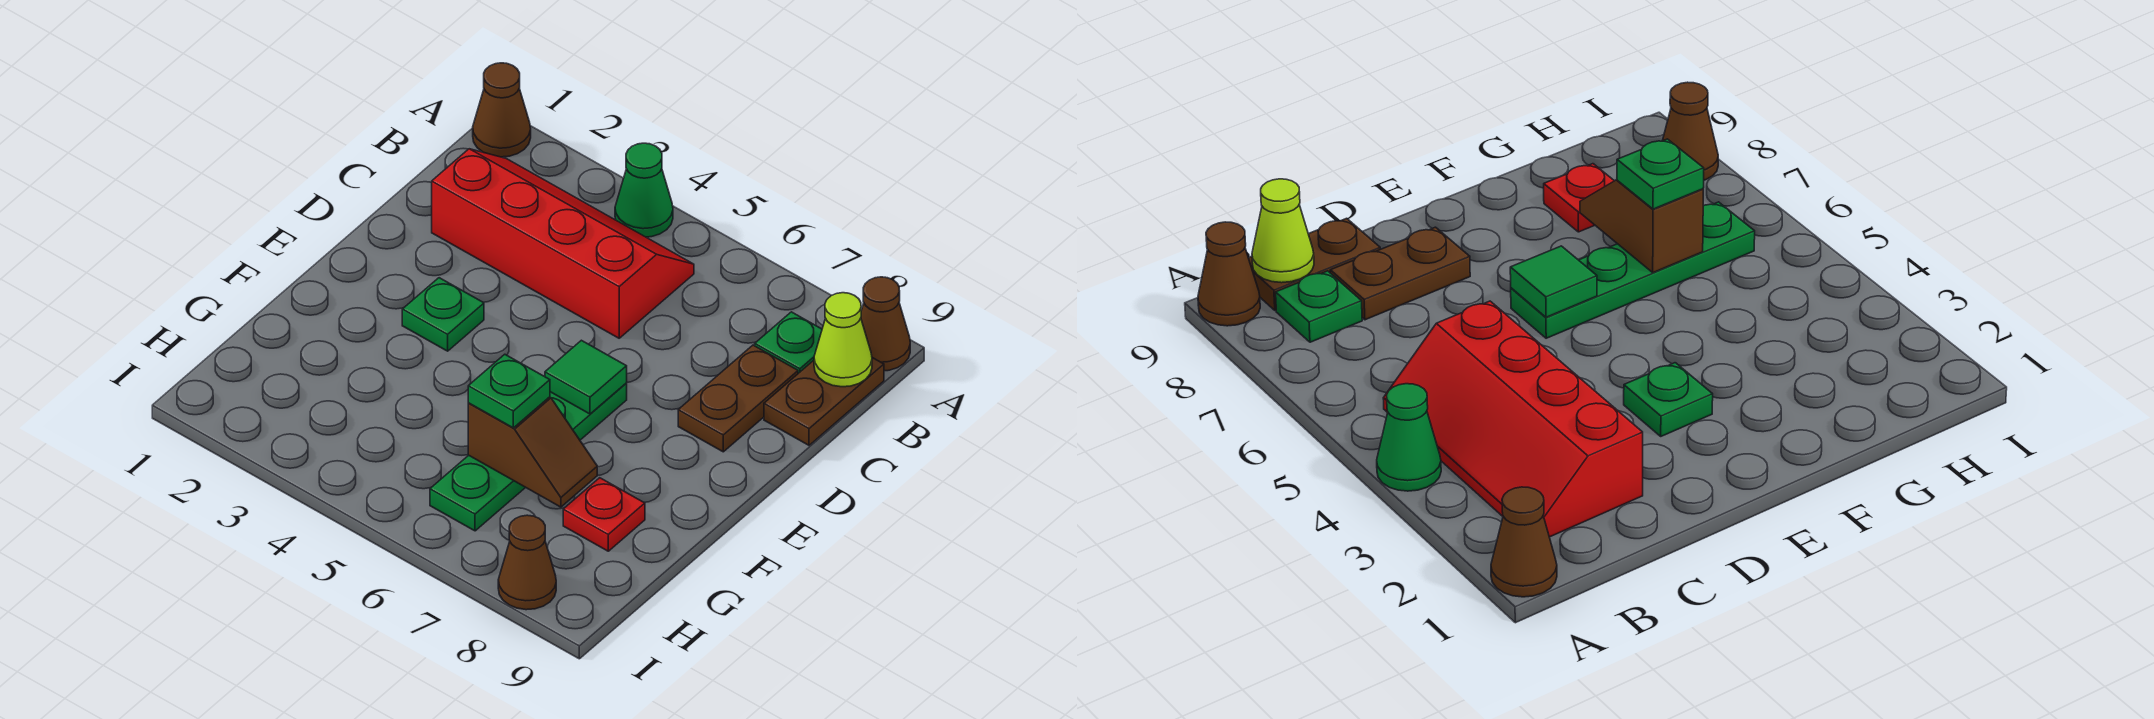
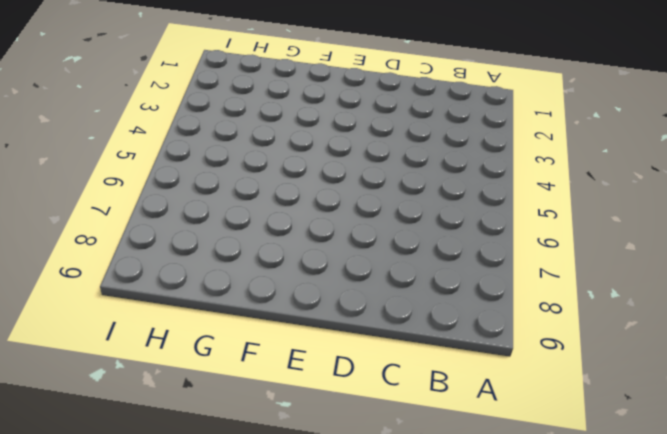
none -> brown 1x1 cone [473,63,531,157]
none -> green 1x1 cone [615,143,673,237]
none -> brown 1x1 cone [861,277,910,371]

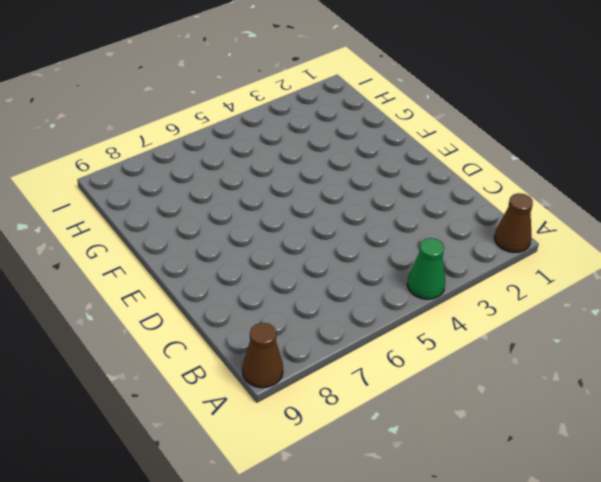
none -> red 2x4 slope [432,149,694,338]
none -> green 1x1 plate [755,312,822,373]
none -> brown 1x2 plate [764,358,884,445]

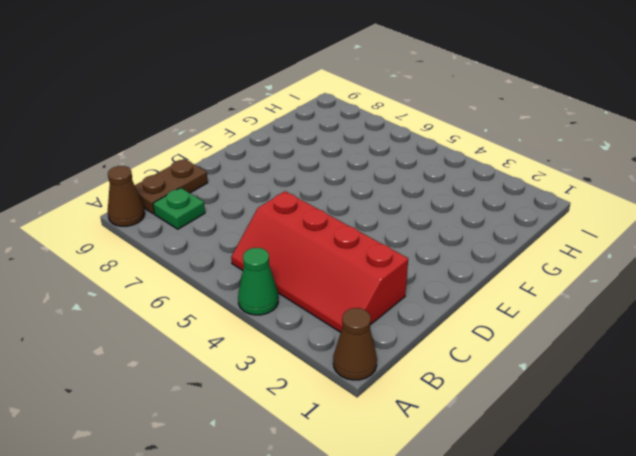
none -> brown 1x2 plate [678,345,798,452]
none -> green 1x1 plate [402,278,484,351]
none -> green 1x4 plate [430,384,627,531]

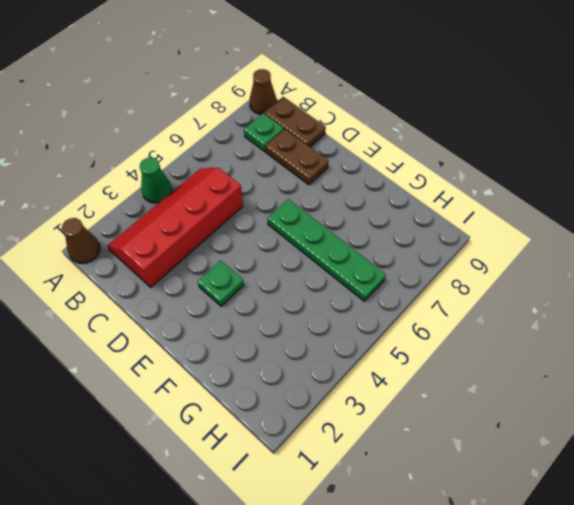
none -> red 1x1 plate [563,478,645,551]
none -> brown 1x1 cone [498,515,556,610]
none -> lime 1x1 cone [814,293,872,387]

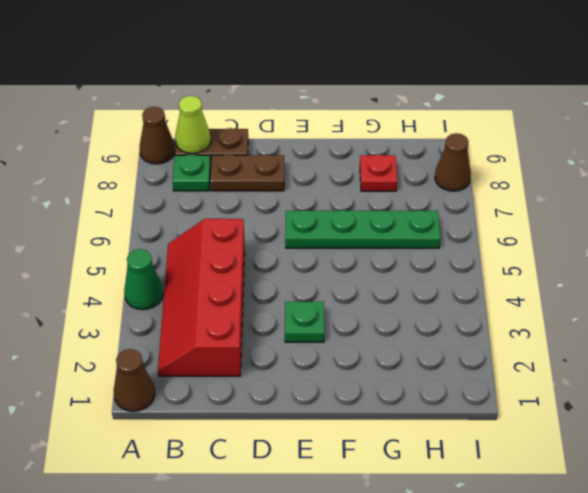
none -> green 1x1 tile [545,340,627,414]
none -> brown 1x2 slope [468,397,597,507]
none -> green 1x1 plate [468,354,550,428]

